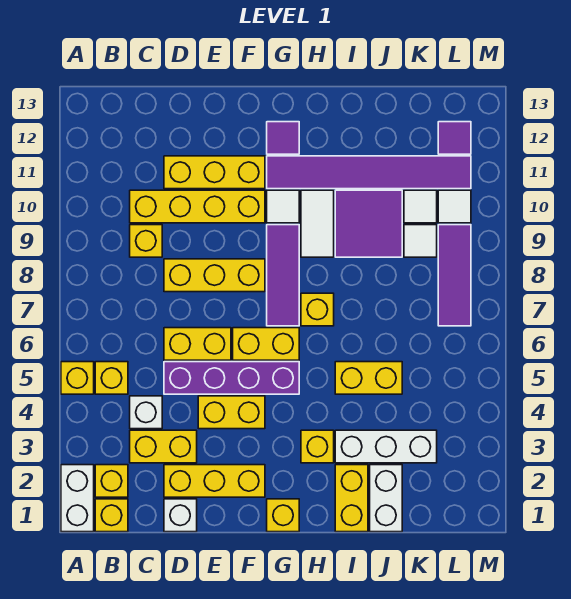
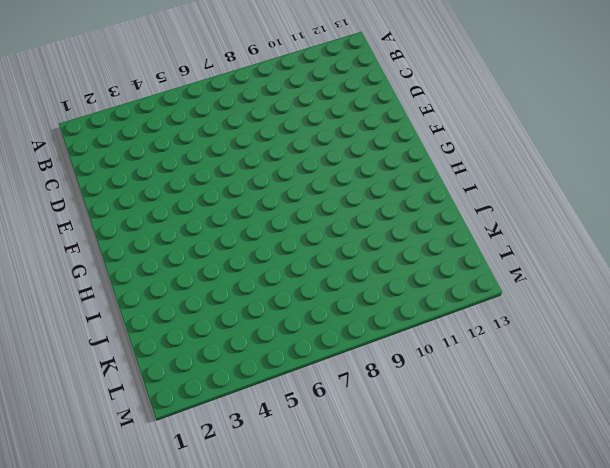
none -> white 1x2 brick [61,465,94,532]
none -> yellow 1x1 brick [61,362,94,394]
none -> yellow 1x1 brick [95,499,128,532]
none -> yellow 1x1 brick [95,465,128,497]

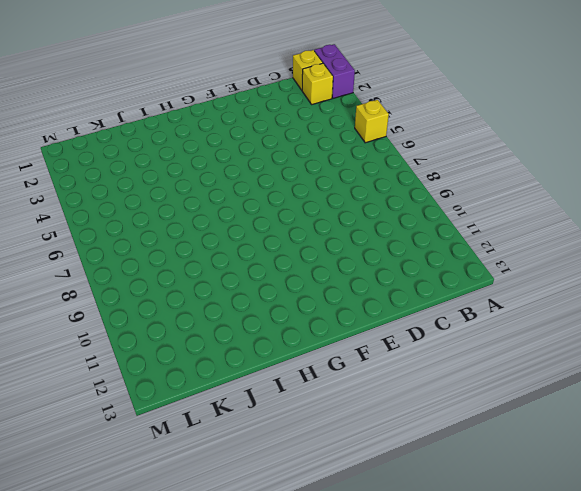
purple 1x2 brick [314,44,355,98] -> white 1x2 brick [61,465,94,532]
none -> yellow 1x1 brick [95,362,128,394]
none -> yellow 1x2 brick [130,430,197,463]
none -> white 1x1 brick [130,396,162,429]
none -> yellow 1x1 brick [130,225,162,257]

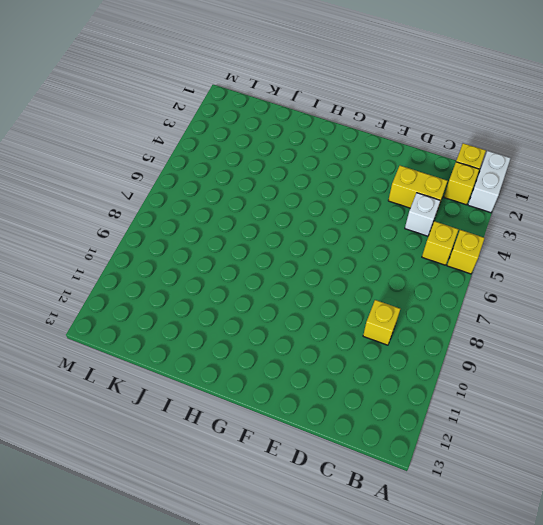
none -> yellow 1x4 brick [130,190,265,223]
none -> white 1x1 brick [164,499,197,532]
none -> yellow 1x3 brick [164,465,265,497]
none -> purple 1x4 brick [164,362,299,394]

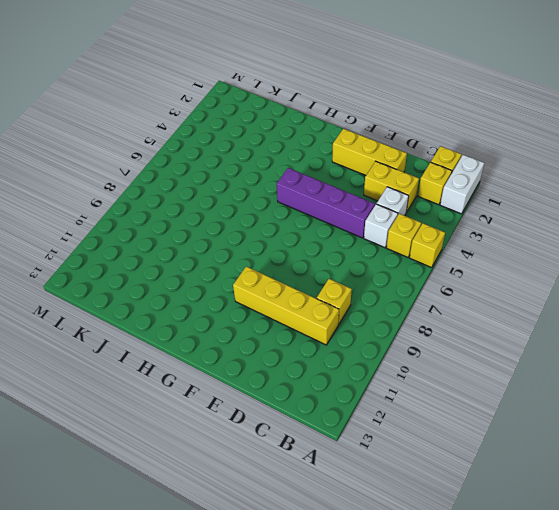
white 1x1 brick [364,204,398,248] -> white 1x1 brick moved to [164,499,197,532]
none -> yellow 1x2 brick [164,328,231,360]
none -> yellow 1x3 brick [164,259,265,292]
none -> yellow 1x3 brick [164,156,265,189]
none -> yellow 1x2 brick [198,396,265,429]

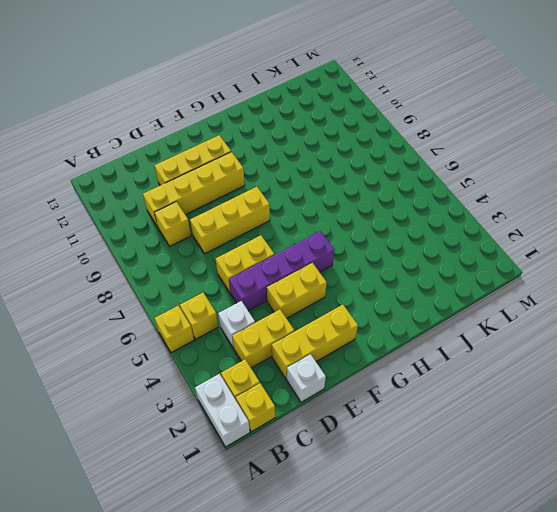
none -> yellow 1x2 brick [233,328,299,360]
none -> yellow 1x1 brick [267,499,299,532]
none -> purple 1x3 tile [267,225,299,326]
none -> white 1x1 tile [267,190,299,223]

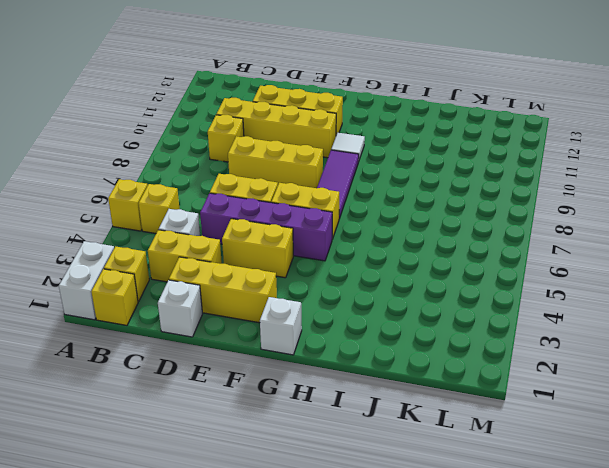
white 1x1 brick [260,297,302,355] -> yellow 1x1 brick [267,499,299,532]
none -> purple 1x6 tile [267,156,471,189]
none -> purple 1x1 tile [267,122,299,154]
none -> yellow 1x1 brick [301,430,334,463]
none -> yellow 1x1 brick [301,293,334,326]

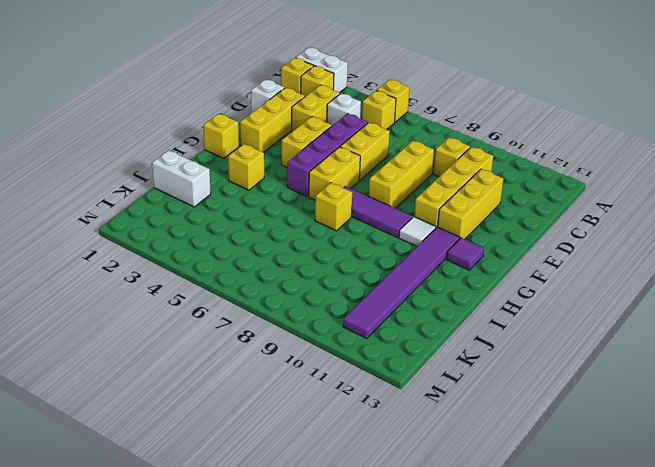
none -> white 1x2 tile [301,190,334,257]
none -> yellow 1x2 brick [335,465,368,532]
none -> white 1x3 brick [335,430,437,463]
none -> yellow 1x2 brick [335,362,402,394]

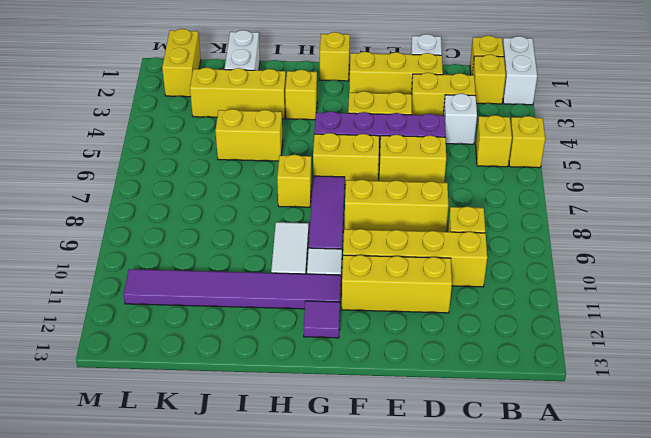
yellow 1x3 brick [190,68,286,119] -> white 1x3 brick [335,430,437,463]
yellow 1x2 brick [162,29,201,97] -> yellow 1x2 brick moved to [335,465,368,532]
none -> purple 2x2 tile [335,190,402,257]
none -> white 1x1 tile [404,225,437,257]
none -> white 1x1 tile [404,190,437,223]
none -> purple 1x3 tile [438,225,471,326]

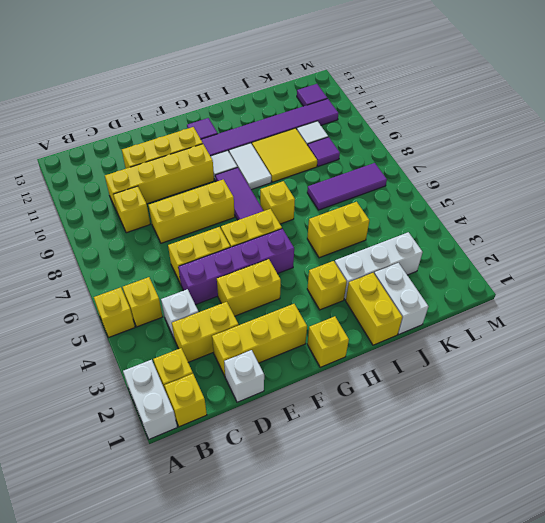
yellow 2x2 tile [252,128,317,182] -> purple 2x2 tile [335,190,402,257]
purple 1x3 tile [307,163,387,210] -> purple 1x3 tile turned to [438,225,471,326]
purple 1x1 tile [308,137,340,167] -> white 1x1 tile [404,225,437,257]
none -> white 1x1 tile [438,190,471,223]

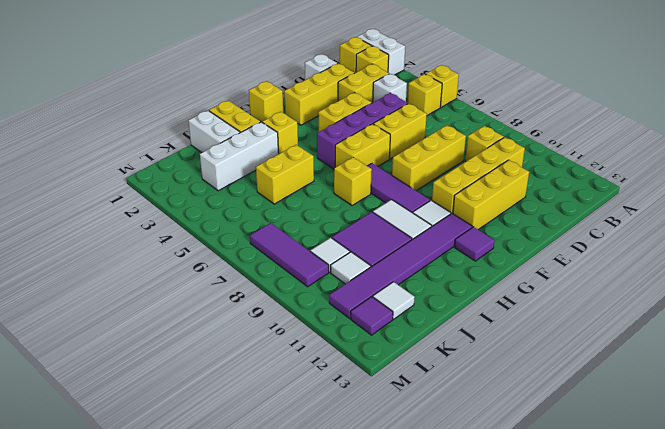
white 1x1 tile [373,282,415,319] -> white 1x1 tile moved to [438,190,471,223]

